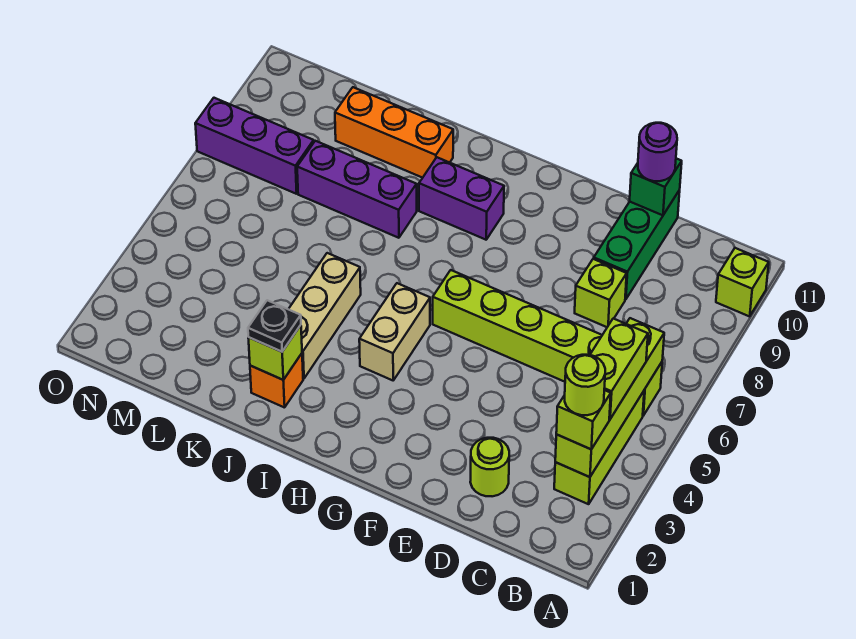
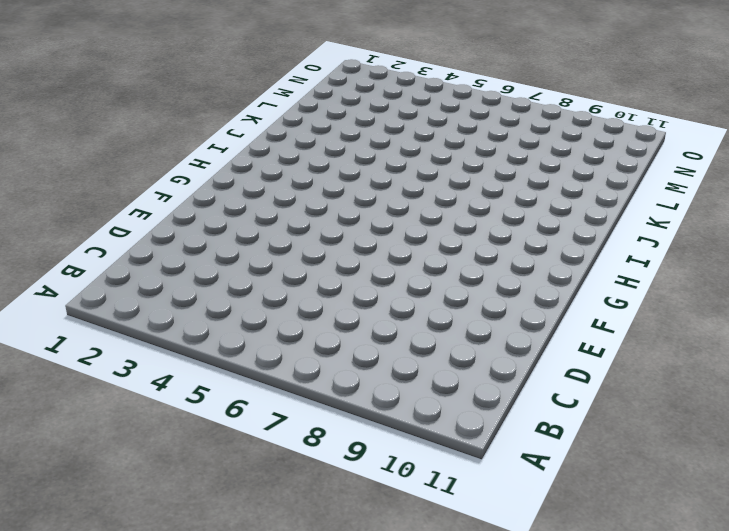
none -> lime 1x1 brick [716,248,769,316]
none -> lime 1x3 brick [554,391,644,504]
none -> lime 1x6 brick [433,270,662,416]

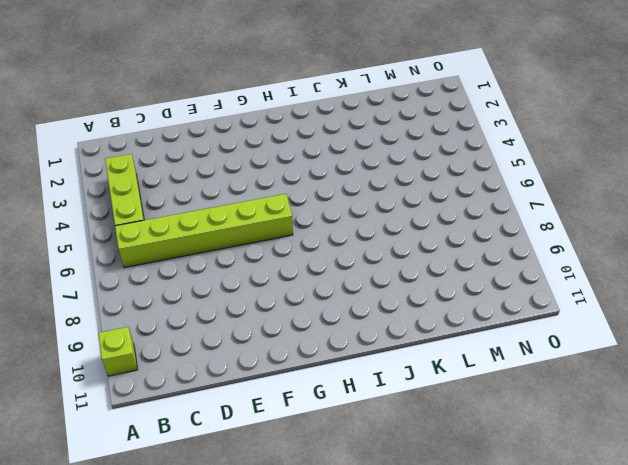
none -> lime 1x1 round brick [470,438,509,496]
none -> lime 1x1 brick [575,259,627,327]
none -> green 1x3 brick [594,190,680,299]

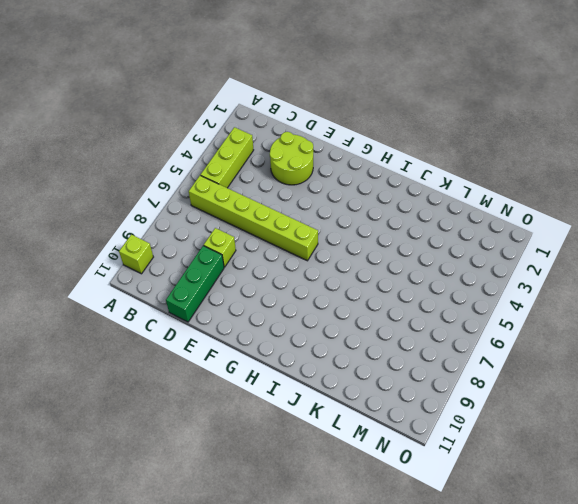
lime 2x2 round brick [270,132,313,185] -> lime 1x1 round brick [470,438,509,496]
none -> tan 1x2 brick [359,283,430,380]
none -> purple 1x2 brick [419,157,504,240]
none -> orange 1x1 brick [250,353,303,408]

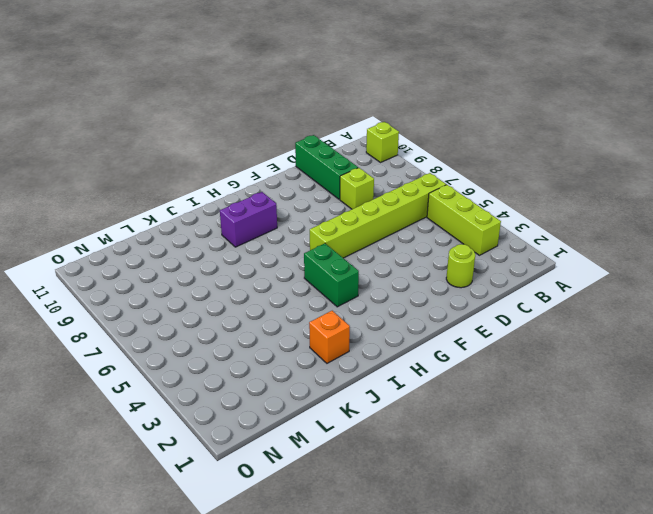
green 1x2 brick [304,244,359,307] -> tan 1x2 brick [359,283,430,380]
none -> tan 1x3 brick [288,253,361,379]
none -> purple 1x3 brick [297,141,417,238]
none -> orange 1x3 brick [335,87,453,178]

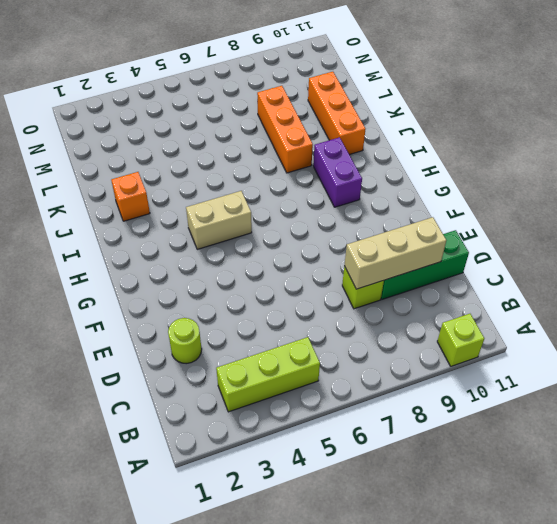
tan 1x3 brick [344,217,446,289] -> tan 1x3 brick moved to [288,253,361,379]
orange 1x3 brick [257,86,313,173] -> purple 1x3 brick [297,141,417,238]
none -> lime 1x6 brick [433,270,662,416]
none -> purple 1x3 brick [195,98,314,194]
none -> lime 1x4 brick [555,318,664,477]

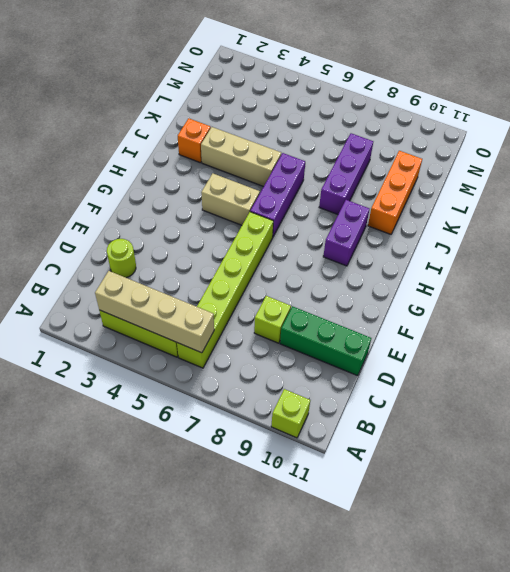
tan 1x4 brick [95,271,214,353] -> lime 1x4 brick [555,318,664,477]
purple 1x3 brick [250,153,305,237] -> purple 1x3 brick moved to [195,98,314,194]
none -> green 1x1 brick [630,159,682,215]
none -> lime 1x1 brick [248,325,302,380]
none -> lime 1x1 brick [556,390,611,449]

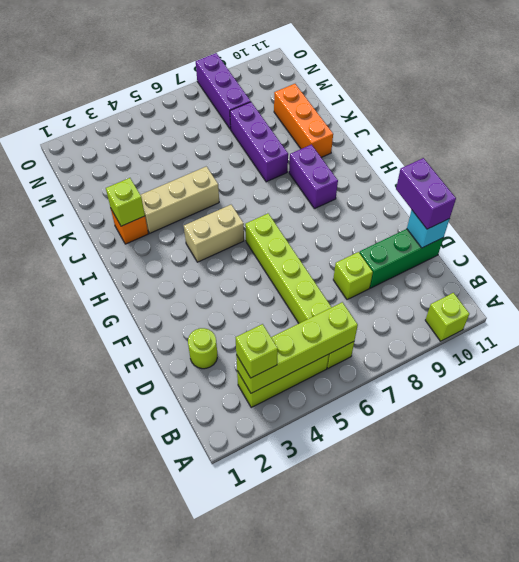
cyan 1x1 brick [407,210,449,248] -> green 1x1 brick [630,159,682,215]
purple 1x2 brick [396,158,456,229] -> purple 1x1 round brick [638,123,677,181]
none -> lime 1x2 brick [590,319,648,419]
none -> black 1x1 plate [248,300,301,352]
none -> lime 1x1 round brick [565,355,605,415]

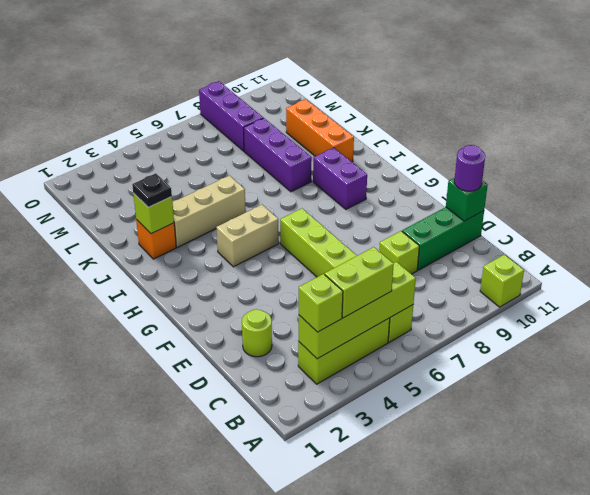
none -> lime 1x1 round brick [565,355,605,415]

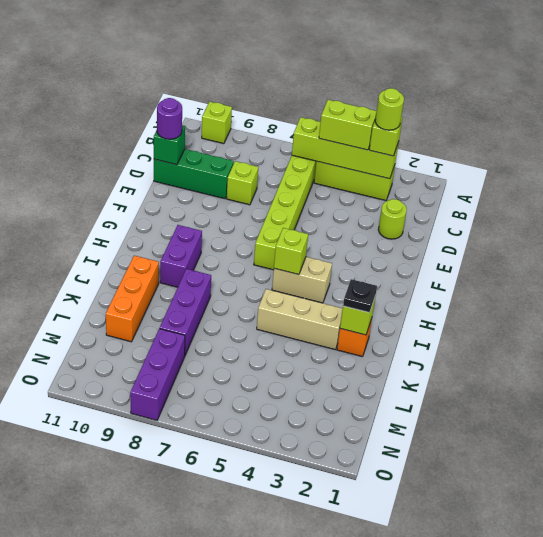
lime 1x1 brick [274,228,308,275] -> none

